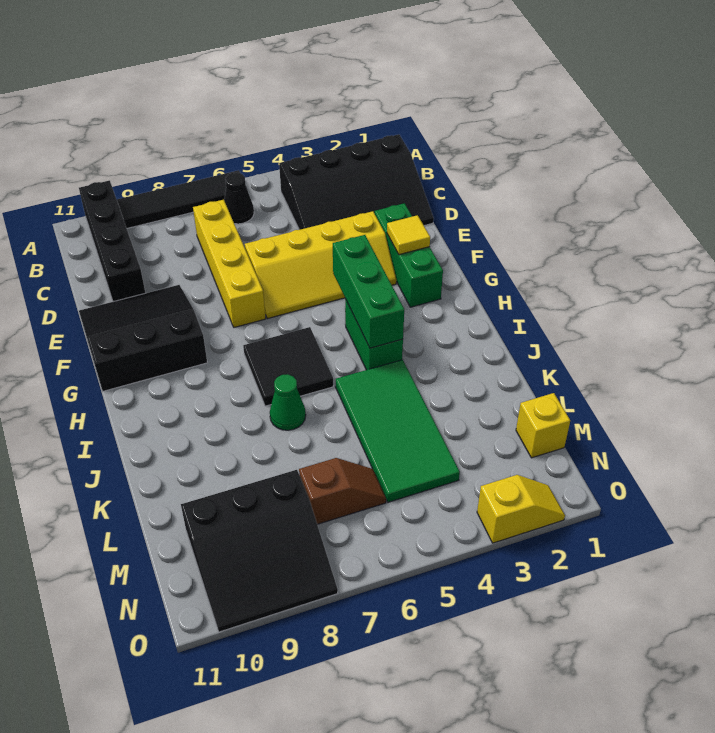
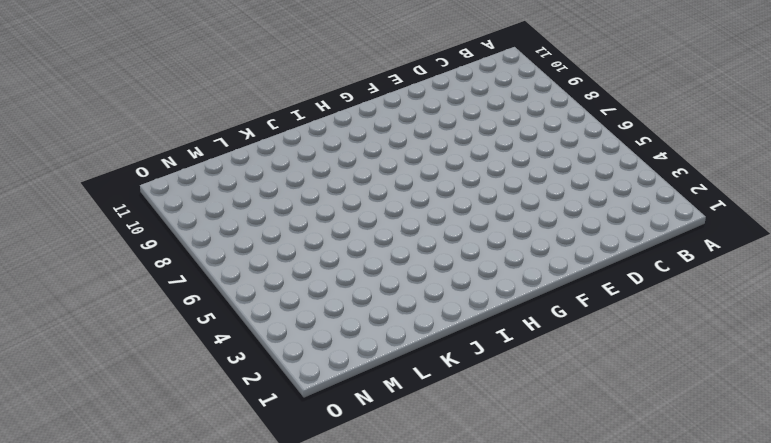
none -> black 1x4 tile [117,170,248,228]
none -> black 1x4 brick [79,180,145,302]
none -> black 3x4 slope [279,134,434,230]

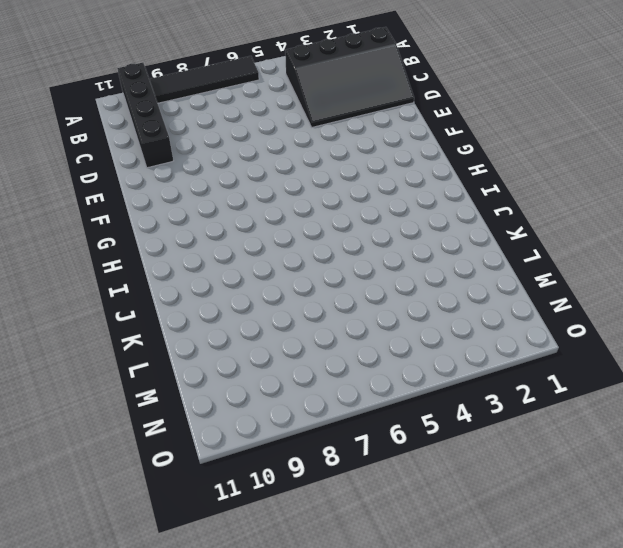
none -> black 1x1 cone [224,172,254,224]
none -> yellow 1x4 brick [193,200,266,327]
none -> green 1x3 brick [375,203,443,307]

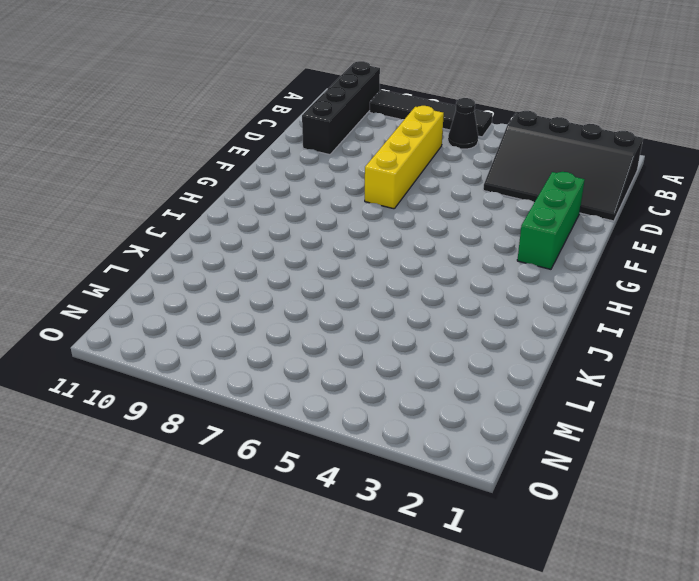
none -> yellow 2x4 slope [245,211,396,319]
none -> black 3x3 slope [79,285,207,391]
none -> green 1x2 brick [345,299,403,370]

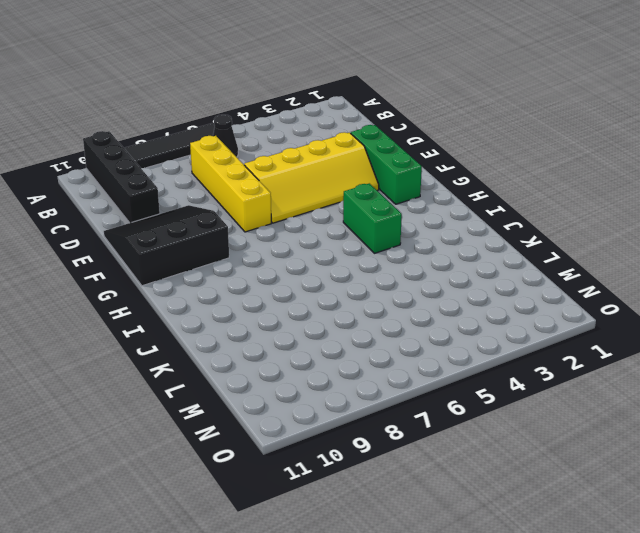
none -> black 3x4 slope [279,134,434,230]
none -> black 2x2 tile [243,327,333,406]
none -> green 2x4 tile [336,360,460,502]

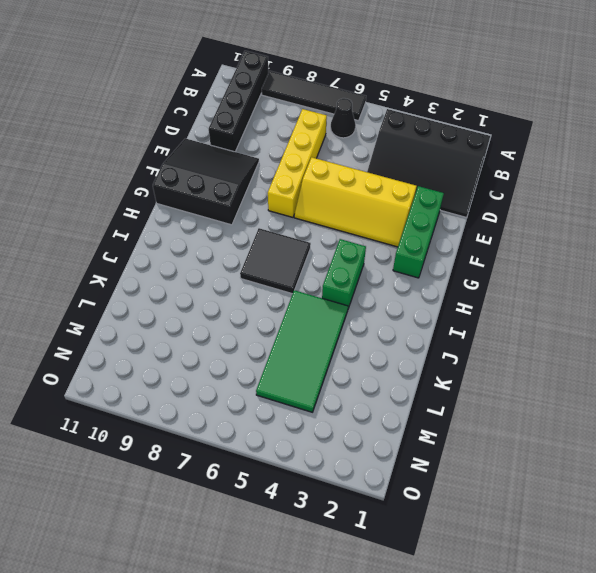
none -> green 1x1 cone [270,374,306,430]
none -> yellow 1x1 brick [516,393,570,458]
none -> brown 1x2 slope [299,458,386,524]

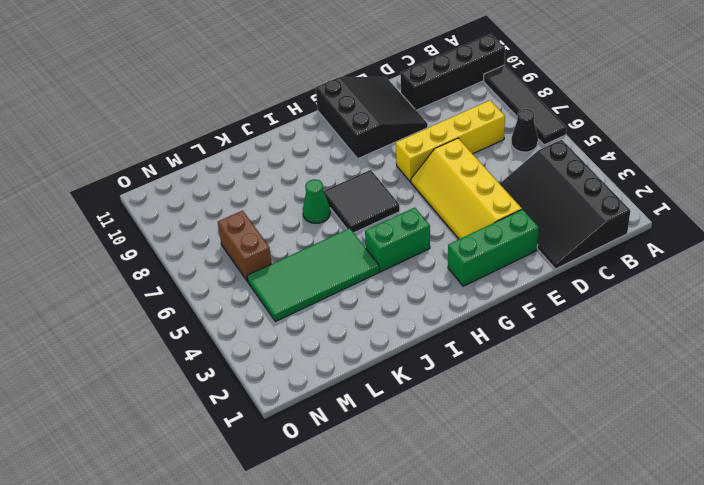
brown 1x2 brick [218,211,272,282] -> brown 1x2 slope [299,458,386,524]
none -> yellow 1x1 brick [516,393,570,458]
none -> black 3x3 slope [181,470,338,632]
none -> yellow 1x2 slope [477,475,565,543]

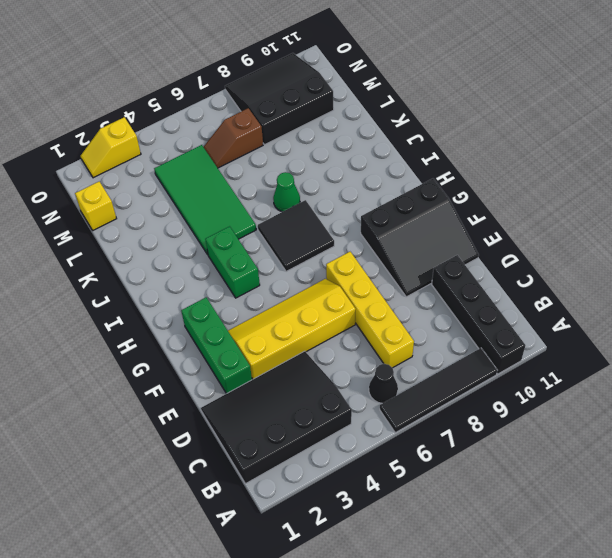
none -> yellow 1x1 tile [387,215,430,255]
none -> green 1x3 brick [333,235,404,348]

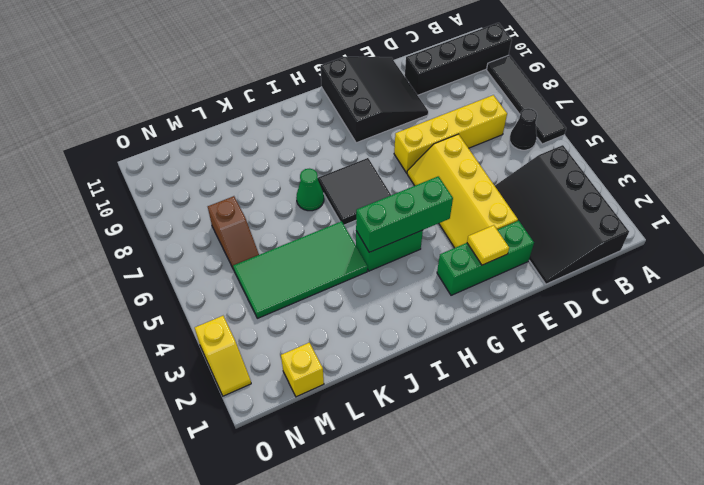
none -> black 3x3 slope [181,470,338,632]

